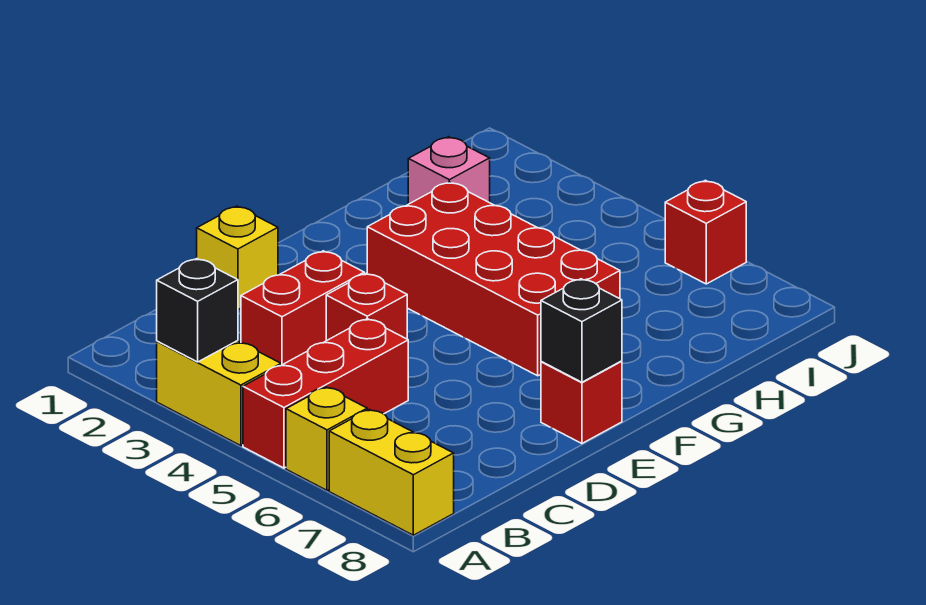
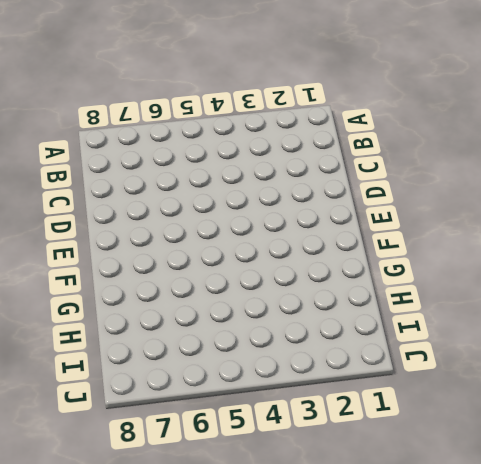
none -> yellow 1x2 brick [157,341,281,446]
none -> red 1x3 brick [243,319,408,468]
none -> yellow 1x1 brick [286,387,367,491]

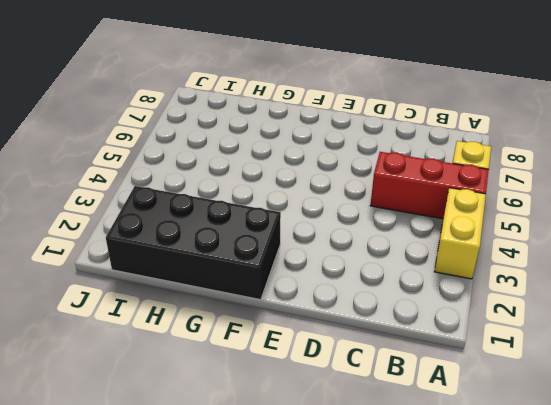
black 2x4 brick [106,186,281,300] -> pink 1x1 brick [408,137,490,204]
none -> yellow 1x2 brick [329,409,454,535]
none -> red 1x2 brick [241,251,364,365]
none -> yellow 1x1 brick [197,206,278,309]

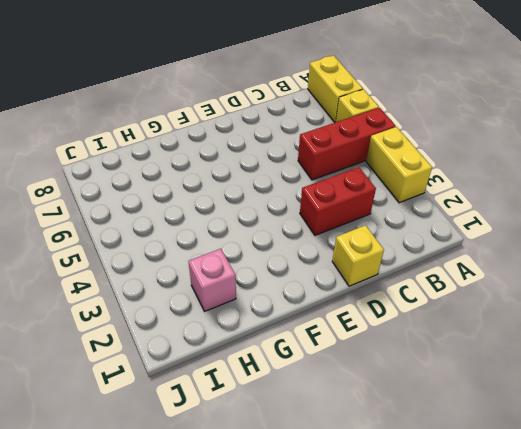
none -> red 1x1 brick [326,273,407,341]
none -> red 1x1 brick [541,361,622,444]
none -> red 2x4 brick [367,182,620,376]

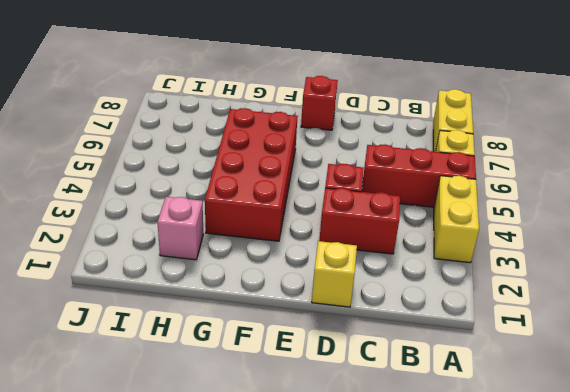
none -> red 1x1 brick [665,180,746,284]
none -> black 1x1 brick [157,259,238,362]
none -> black 1x1 brick [541,279,622,382]

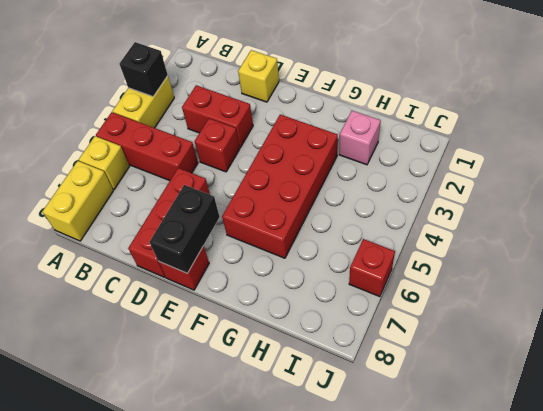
red 1x3 brick [128,168,210,277] -> none
black 1x2 brick [150,185,220,273] -> black 1x1 brick [541,279,622,382]

